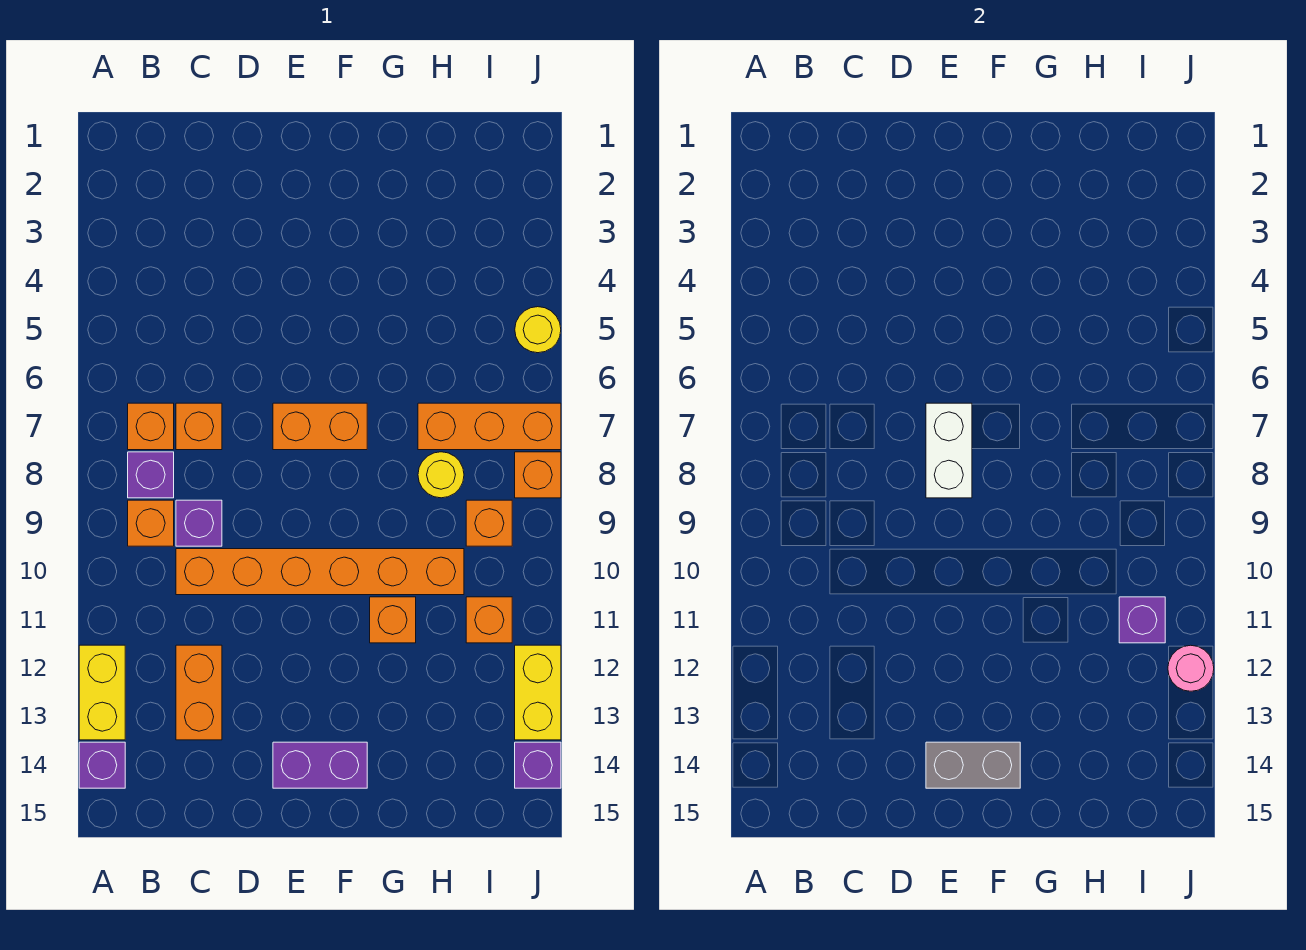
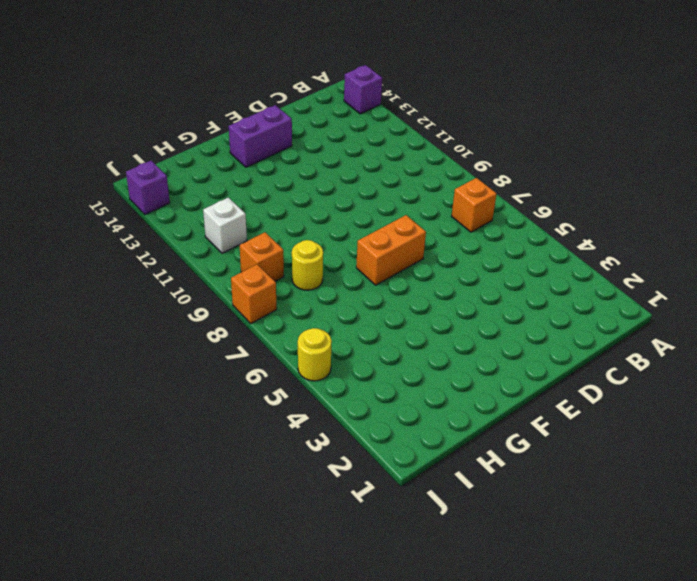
white 1x1 brick [203,197,247,253] -> orange 1x1 brick [466,597,512,643]
none -> yellow 1x2 brick [79,645,125,740]
none -> purple 1x1 brick [128,452,174,498]
none -> orange 1x1 brick [128,500,174,546]

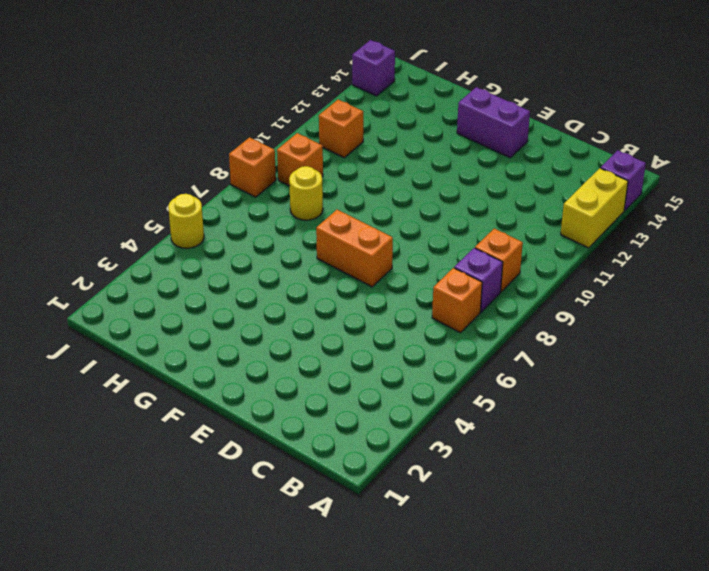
none -> orange 1x1 brick [176,403,222,450]
none -> purple 1x1 brick [176,500,222,546]
none -> orange 1x6 brick [176,549,464,595]

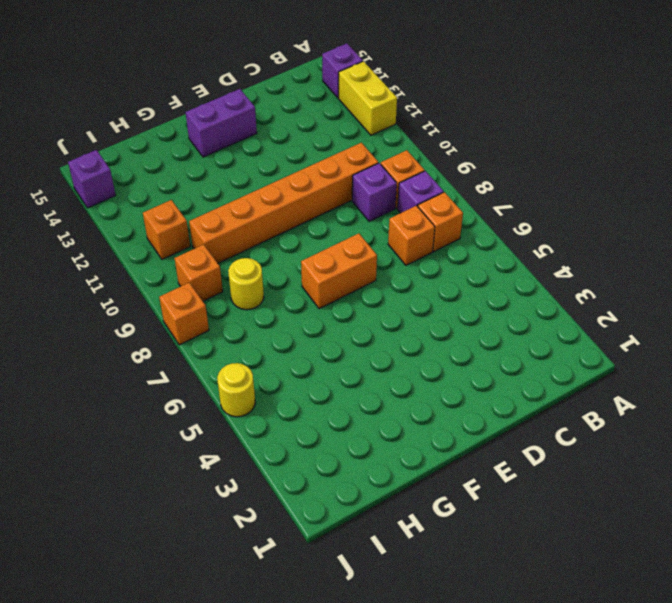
none -> orange 1x2 brick [176,645,222,740]
none -> orange 1x1 brick [370,597,416,643]
none -> orange 1x3 brick [418,403,561,450]

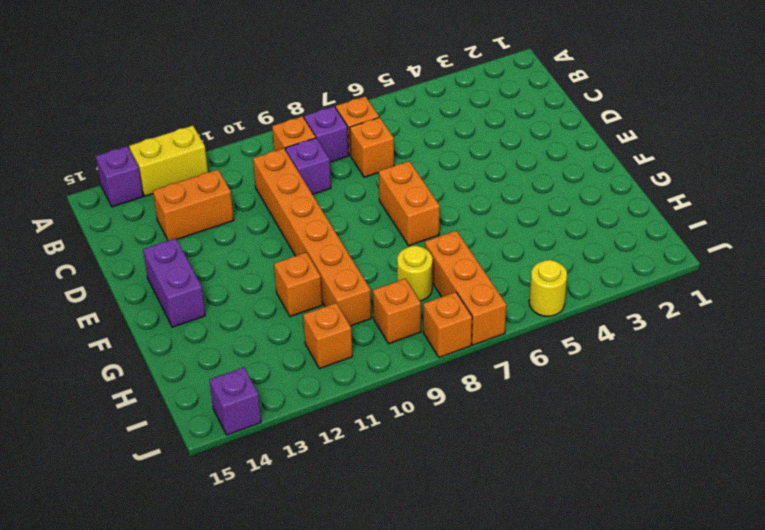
none -> yellow 1x2 brick [515,645,561,740]
none -> white 1x2 brick [926,403,972,498]
none -> grey 1x2 brick [926,742,1020,788]

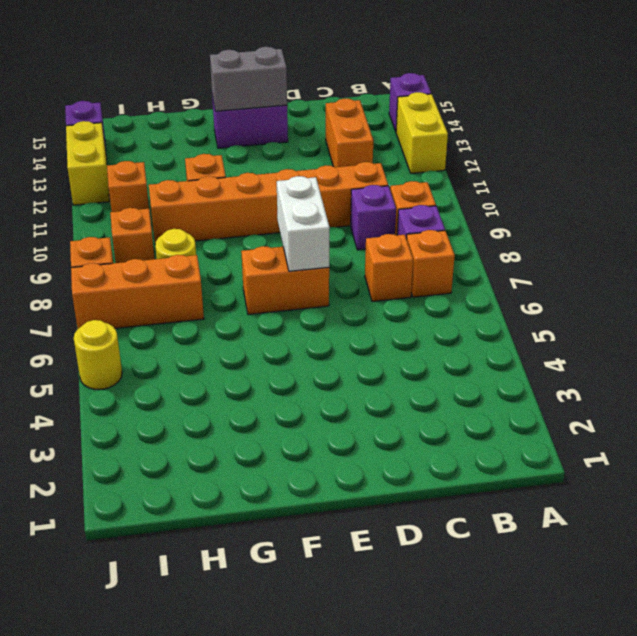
none -> purple 1x1 brick [1119,597,1165,643]
none -> pink 1x1 round brick [1168,645,1214,691]

